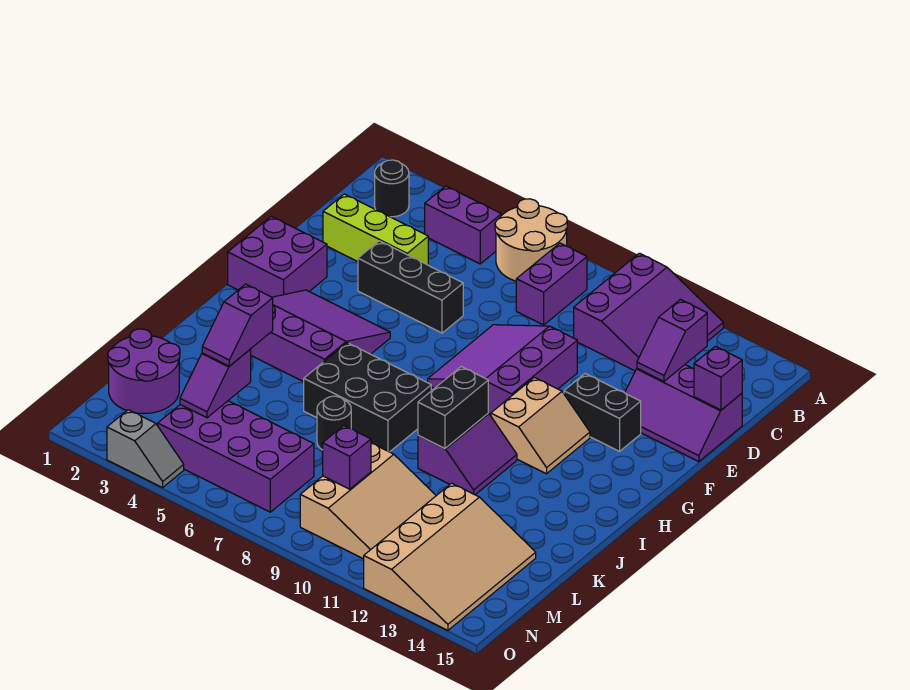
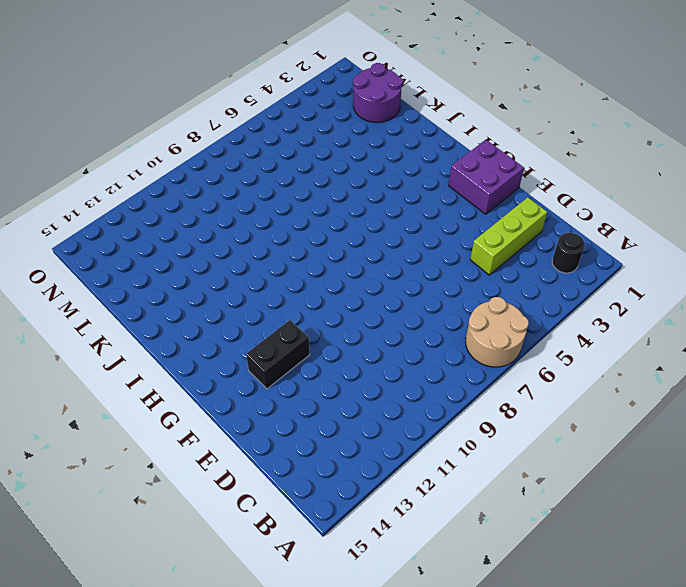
none -> purple 3x3 slope [574,253,723,371]
none -> purple 1x2 brick [425,186,501,264]
none -> purple 1x2 brick [516,243,587,325]

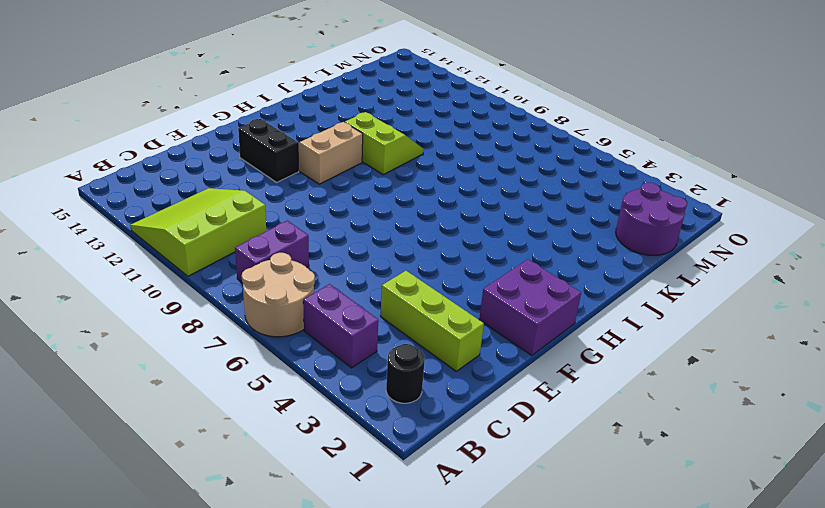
lime 3x3 slope [130,188,266,276] -> purple 3x3 slope [574,253,723,371]
lime 2x2 slope [345,112,424,175] -> purple 2x2 slope [418,413,517,495]
none -> purple 2x3 slope [625,365,742,462]
none -> black 1x3 brick [358,241,463,333]
none -> purple 3x3 slope [428,325,577,416]

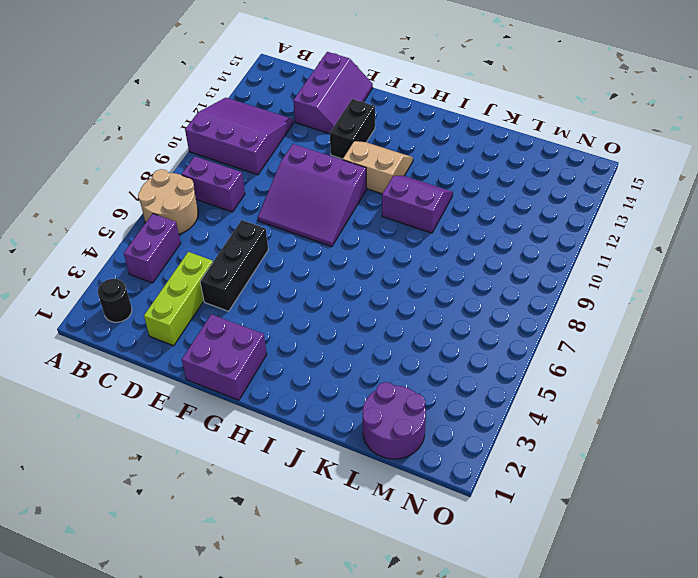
none -> purple 3x3 slope [250,290,390,382]
none -> black 2x3 brick [304,343,431,452]
none -> black 1x1 round brick [317,396,351,450]

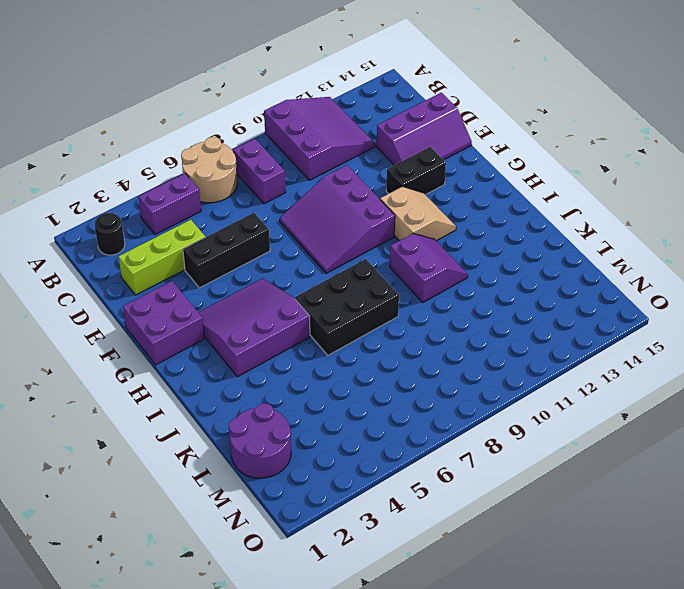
none -> black 1x1 round brick [317,396,351,450]
none -> tan 3x3 slope [300,443,436,559]
none -> tan 3x4 slope [364,483,536,630]

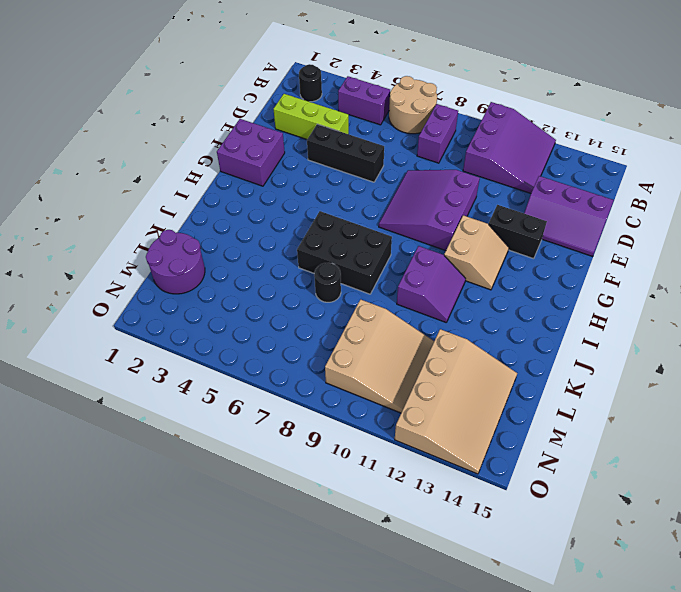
none -> purple 3x3 slope [250,290,390,382]
none -> purple 2x4 brick [158,401,314,512]
none -> grey 1x2 slope [107,410,184,488]

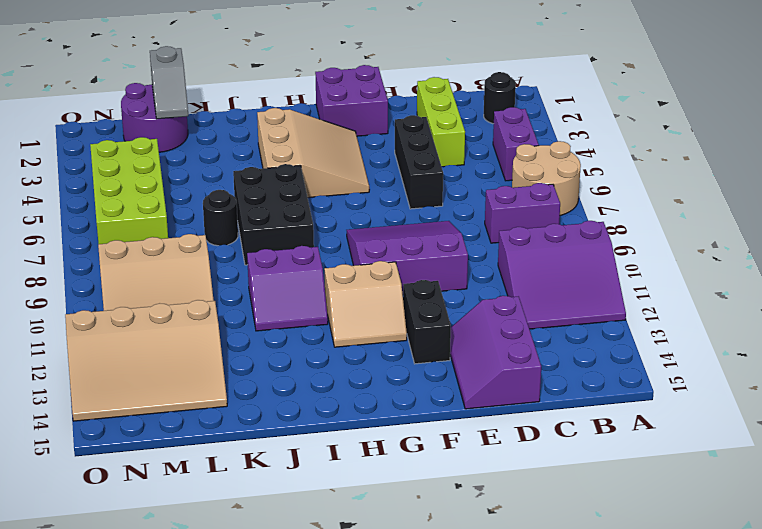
tan 3x3 slope [257,108,369,198] -> purple 3x3 slope [250,290,390,382]
grey 1x2 slope [150,46,188,119] -> grey 1x2 slope moved to [107,410,184,488]
lime 2x4 brick [90,137,168,244] -> purple 2x4 brick [158,401,314,512]
none -> purple 1x2 slope [637,299,707,381]
none -> purple 1x1 brick [694,346,742,410]
none -> black 1x2 brick [418,366,488,449]

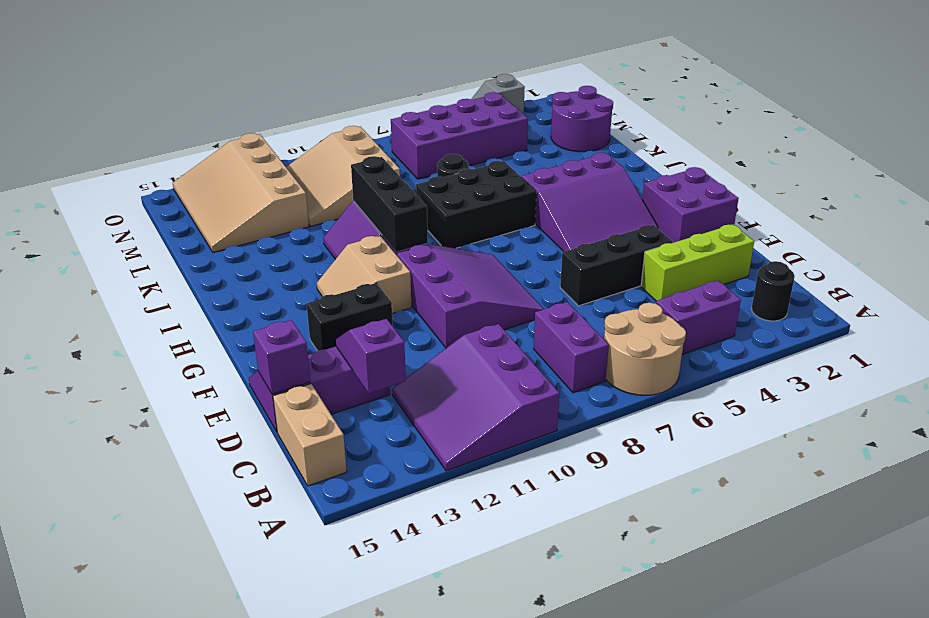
tan 1x2 brick [273,384,347,486] -> none
black 1x3 brick [351,156,428,252] -> black 1x2 brick [418,366,488,449]
none -> purple 1x2 slope [180,350,251,418]
none -> purple 1x1 brick [323,426,371,489]
none -> purple 1x2 slope [202,284,273,366]

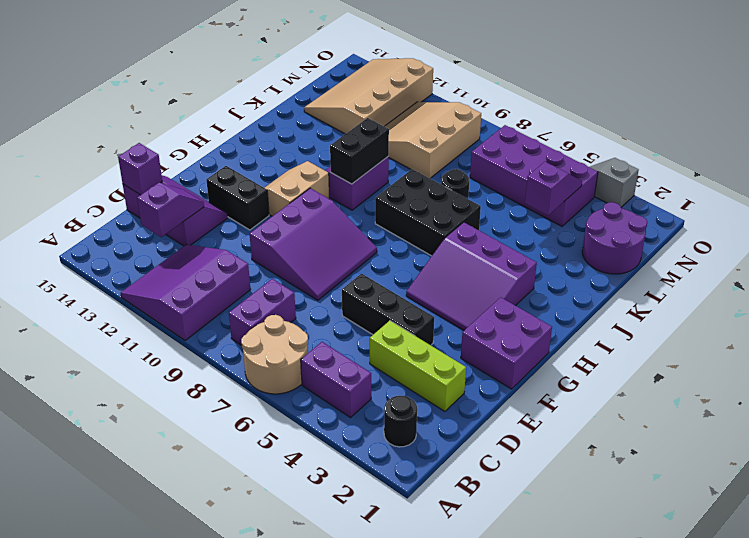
none -> purple 1x1 brick [323,426,371,489]
none -> purple 1x2 slope [202,284,273,366]

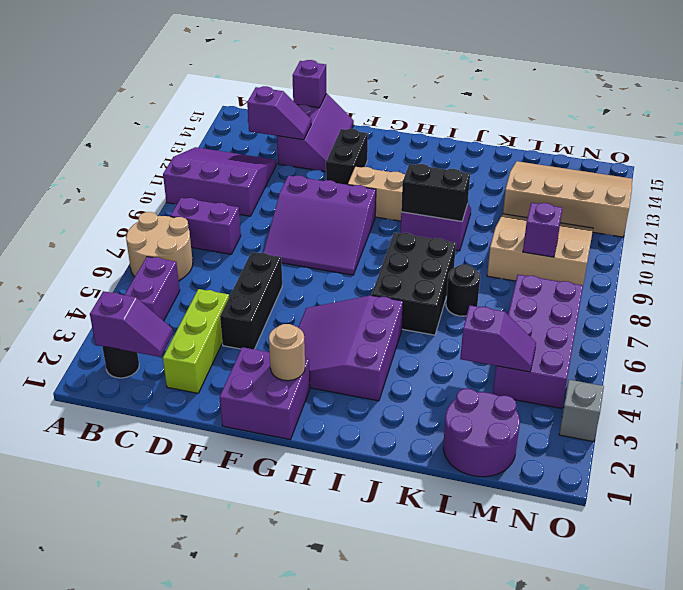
purple 1x2 slope [90,291,173,357] -> purple 1x2 slope moved to [202,284,273,366]
tan 1x1 round brick [269,324,305,381] -> none

